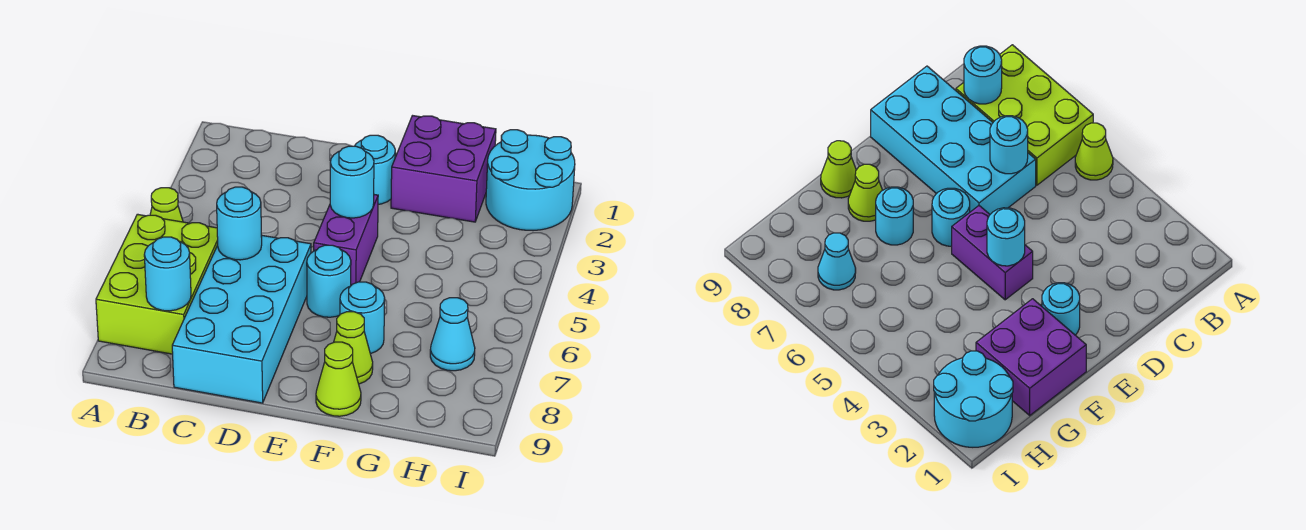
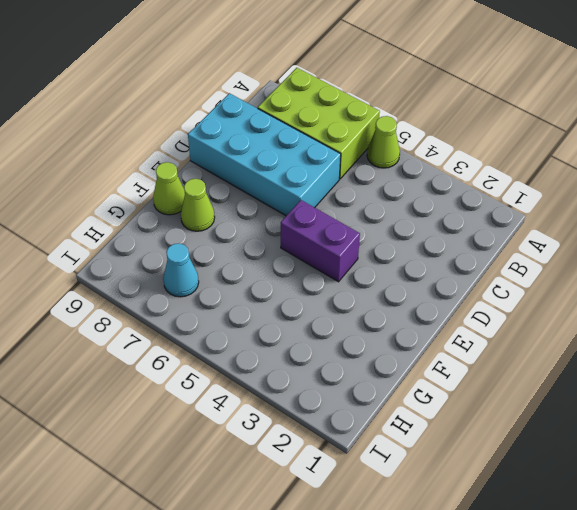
none -> cyan 1x1 round brick [355,135,395,204]
none -> cyan 1x1 round brick [307,245,351,317]
none -> purple 2x2 brick [391,116,496,222]

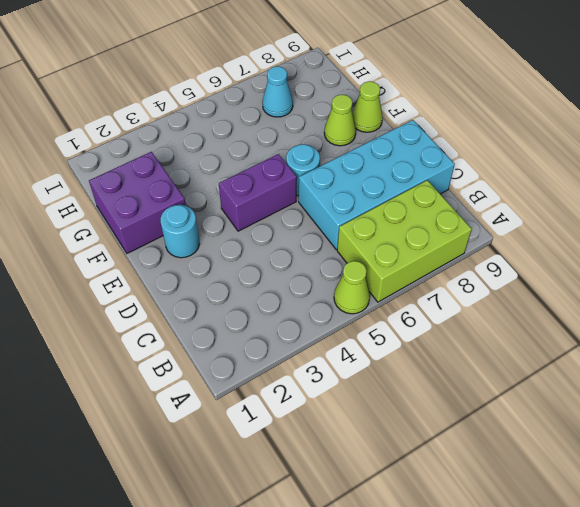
none -> cyan 1x1 round brick [340,282,385,354]
none -> cyan 2x2 round brick [486,130,575,231]
none -> cyan 1x1 round brick [144,237,191,311]

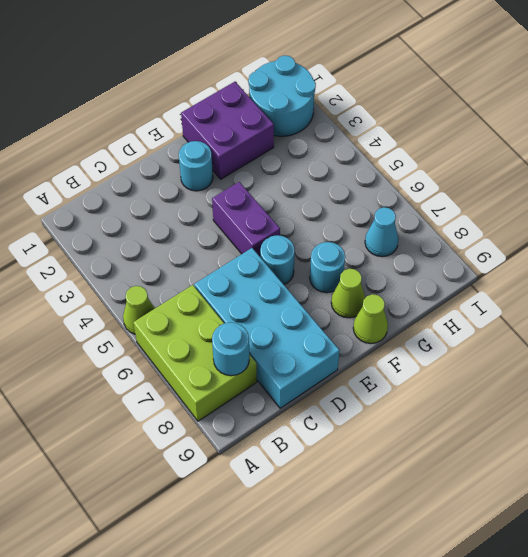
none -> cyan 1x1 round brick [217,187,262,260]
none -> cyan 1x1 round brick [330,146,374,218]

